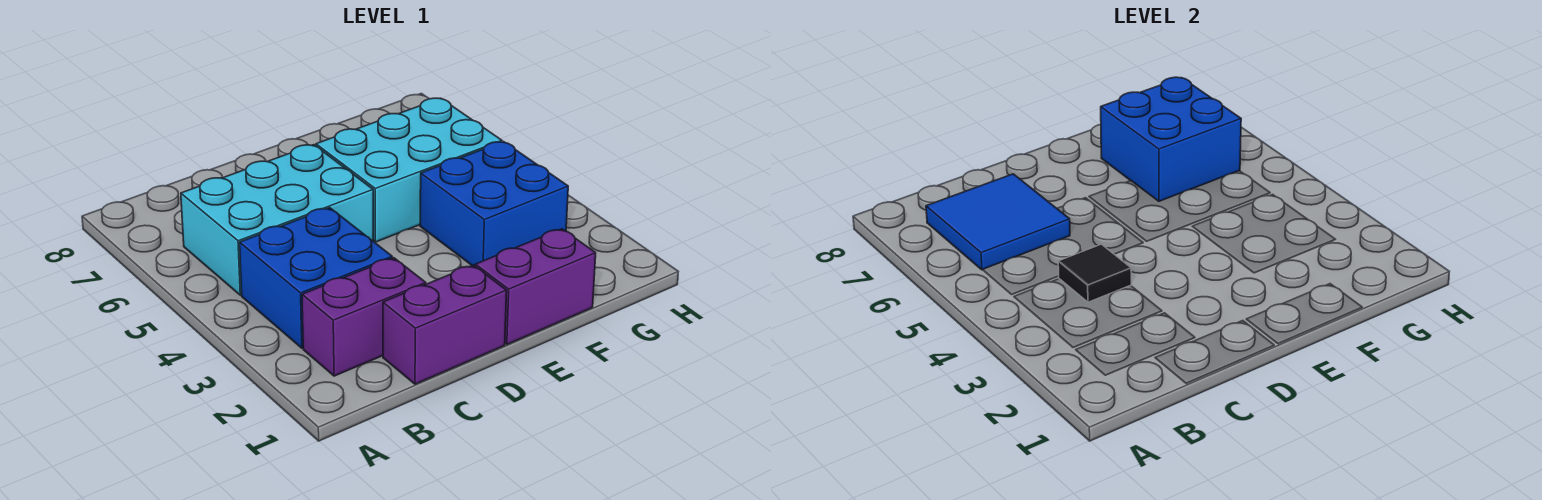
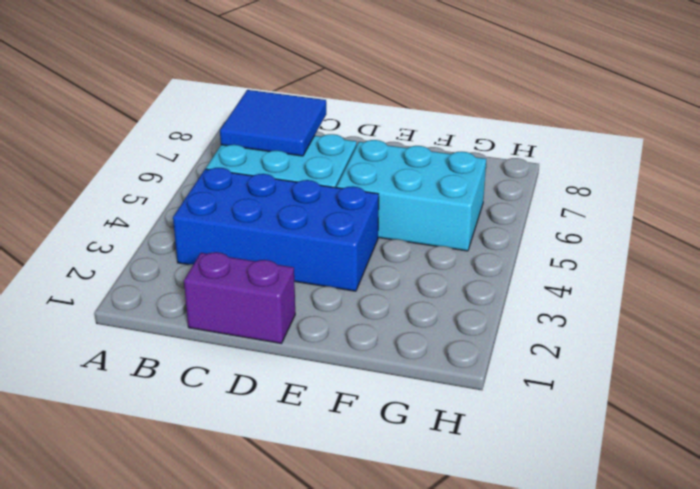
blue 2x4 brick [173,168,379,291] -> blue 2x2 brick [240,208,392,348]
none -> purple 1x2 brick [302,258,426,376]
none -> purple 1x2 brick [475,229,596,344]

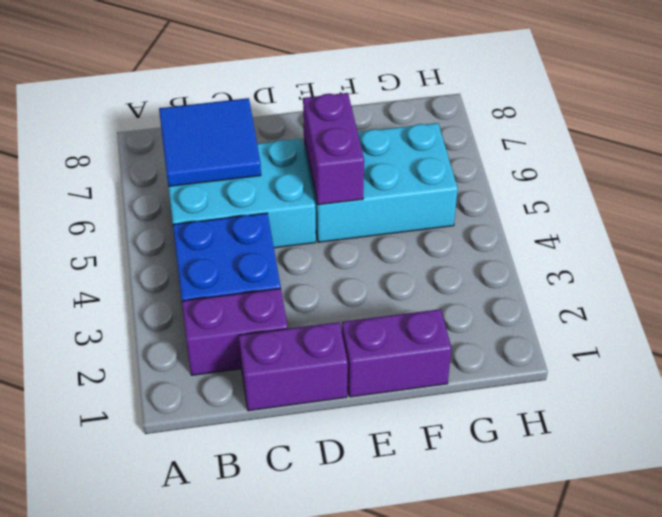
purple 1x2 brick [303,93,364,205] -> none
none -> blue 2x2 brick [420,142,568,266]
none -> black 1x1 tile [1058,244,1131,302]

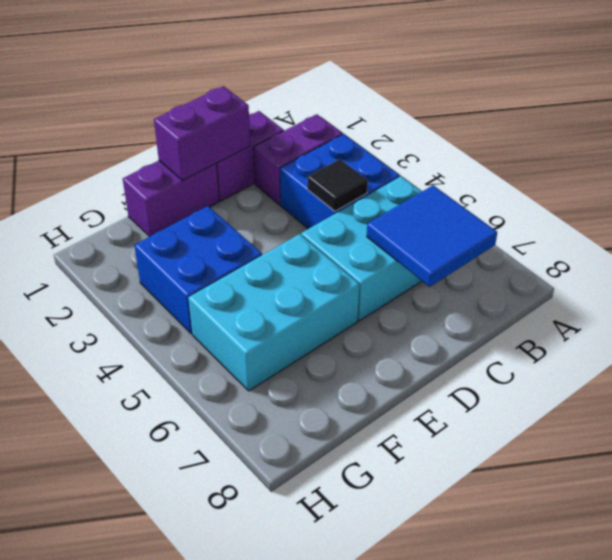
purple 1x2 brick [154,86,250,181] -> none
none -> blue 2x2 brick [1101,77,1241,201]

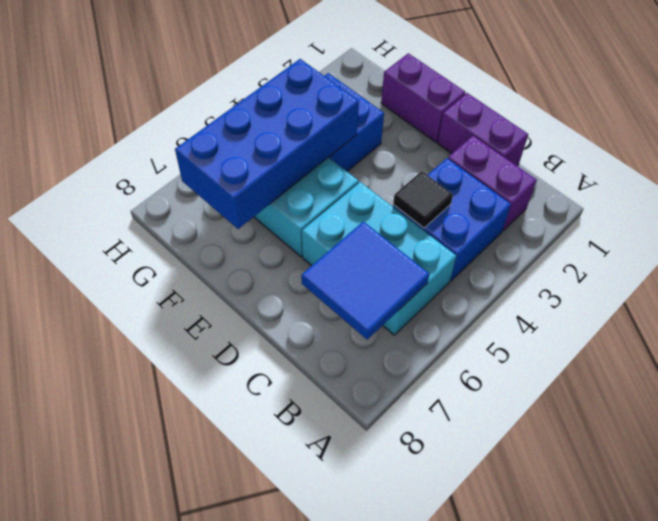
blue 2x4 brick [175,59,359,229] -> blue 2x2 brick [1101,77,1241,201]

